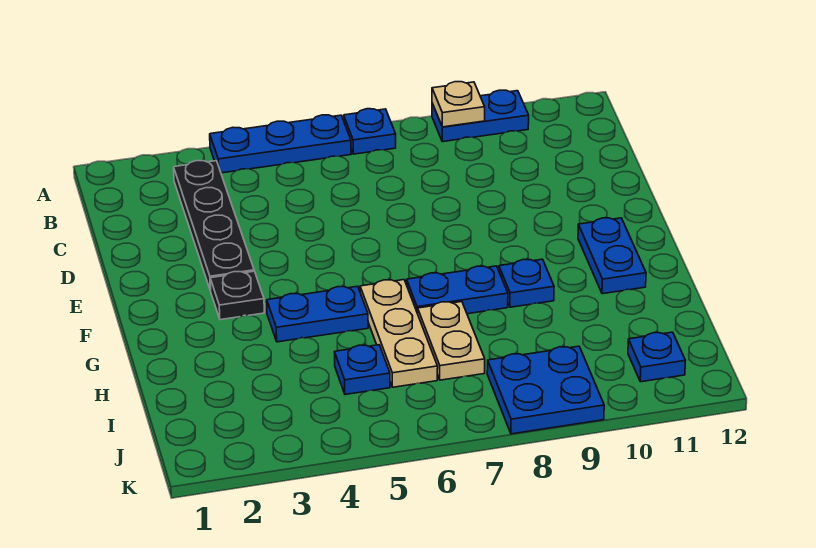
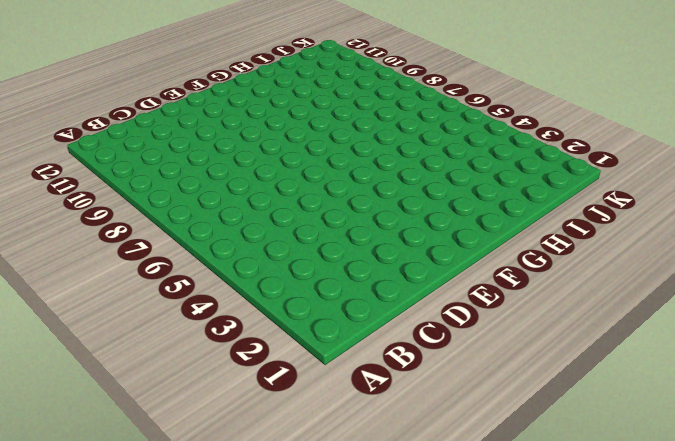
none -> blue 1x3 plate [210,115,351,173]
none -> blue 1x1 plate [344,109,396,154]
none -> blue 1x2 plate [432,90,529,142]

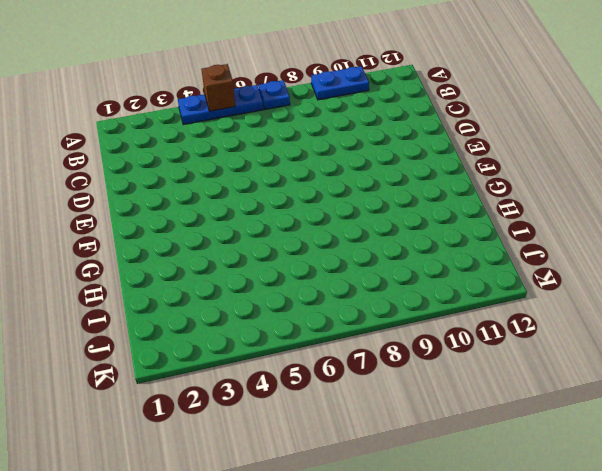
brown 1x1 brick [201,64,235,111] -> none
none -> black 1x4 plate [174,161,254,290]
none -> black 1x1 plate [210,271,264,320]
none -> blue 1x2 plate [578,218,646,294]

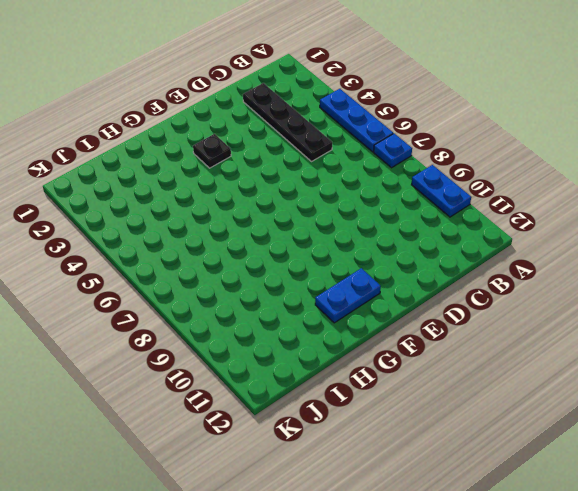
black 1x4 plate [243,83,332,162] -> black 1x4 plate turned to [174,161,254,290]
none -> blue 1x2 plate [267,286,368,342]
none -> tan 1x3 plate [360,280,438,387]
none -> blue 1x2 plate [407,266,508,314]

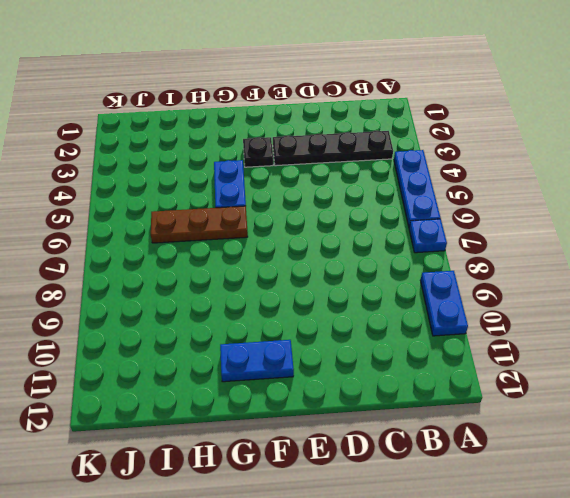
brown 1x3 plate [151,206,248,243] -> tan 1x3 plate [360,280,438,387]
none -> blue 1x2 plate [407,266,508,314]
none -> blue 1x1 plate [499,259,554,307]
none -> tan 1x2 plate [418,302,485,380]

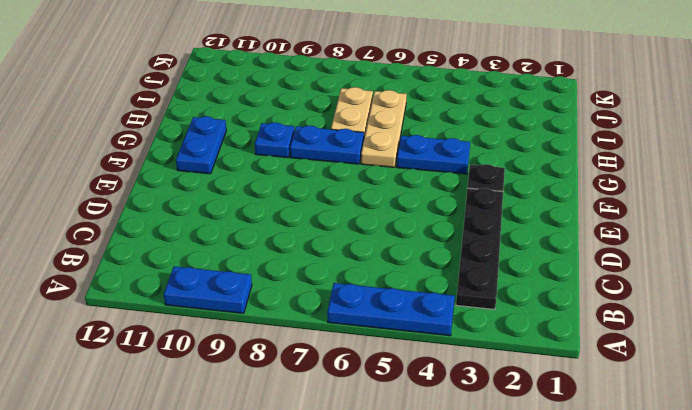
none -> blue 1x1 plate [344,109,396,154]
none -> blue 1x1 plate [335,345,390,395]
none -> blue 2x2 plate [487,346,604,434]

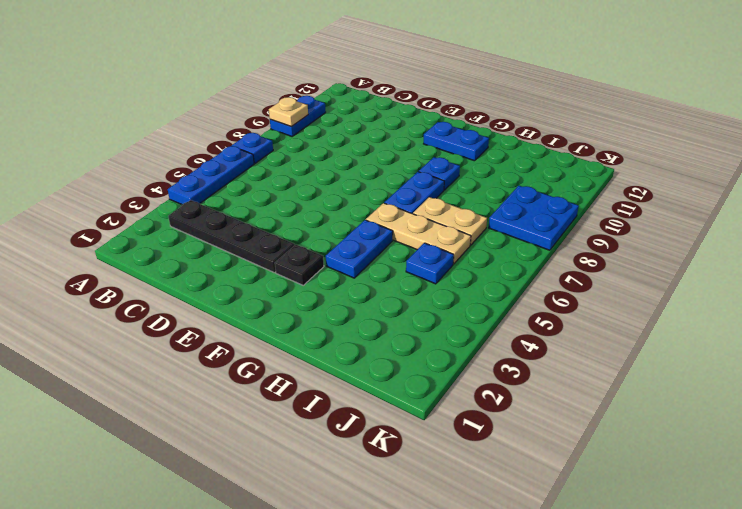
none -> blue 1x1 plate [628,332,685,382]

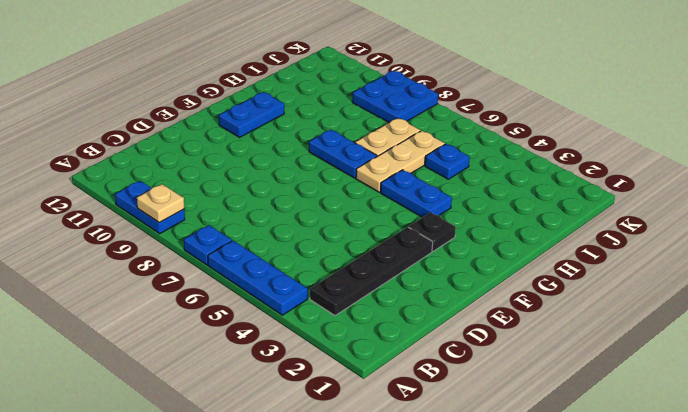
none -> blue 1x1 plate [499,259,554,307]
none -> blue 1x1 plate [628,332,685,382]

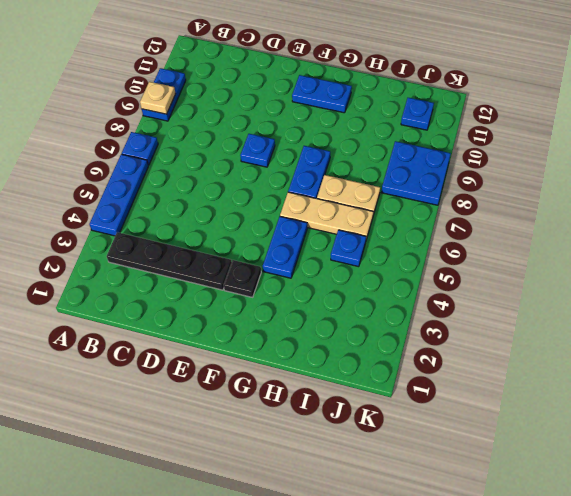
blue 1x1 plate [240,134,275,167] -> blue 1x1 plate moved to [499,259,554,307]

